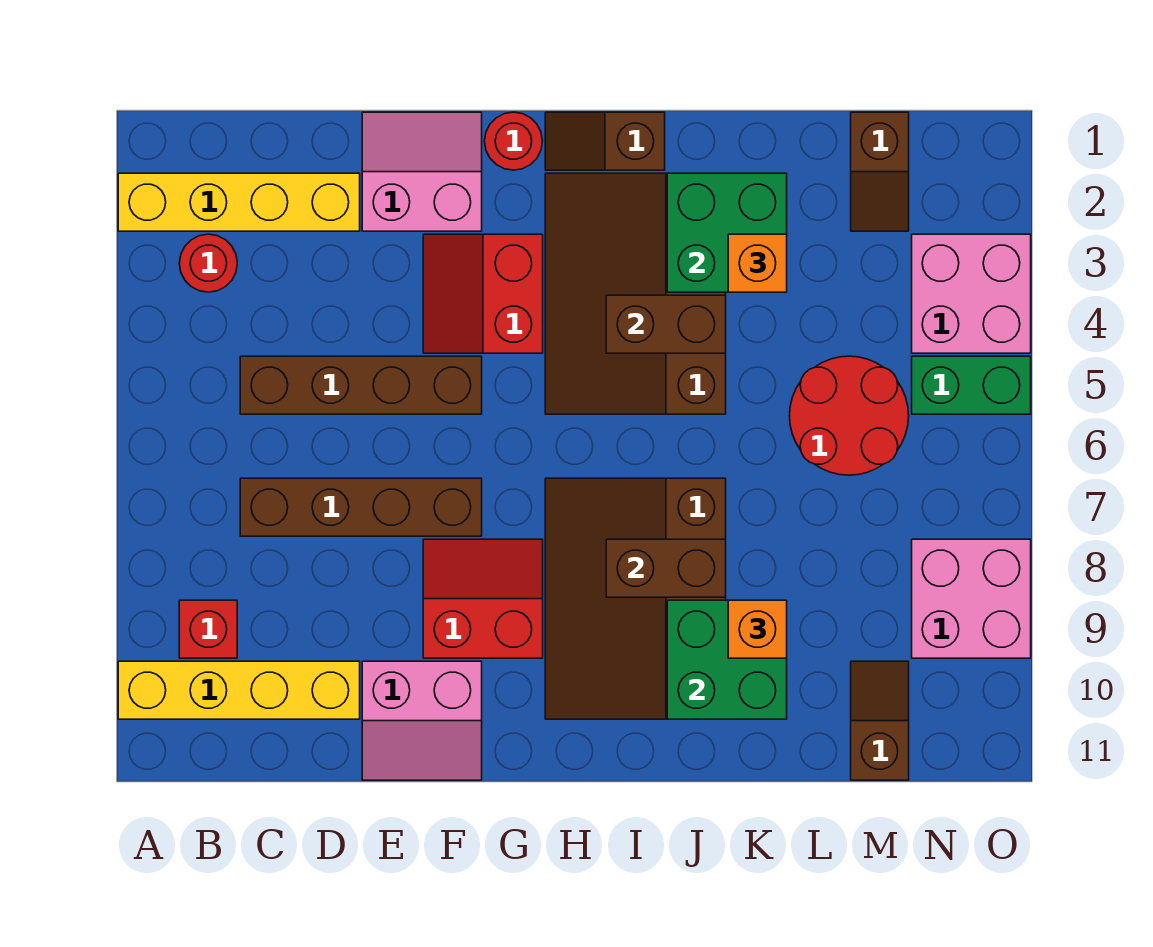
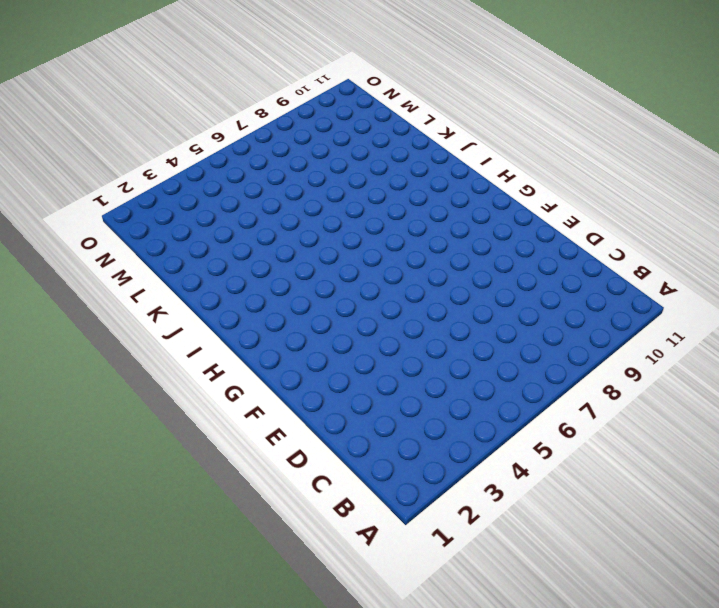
none -> yellow 1x4 brick [118,173,360,231]
none -> yellow 1x4 brick [118,661,360,719]
none -> red 1x1 round brick [179,234,237,292]

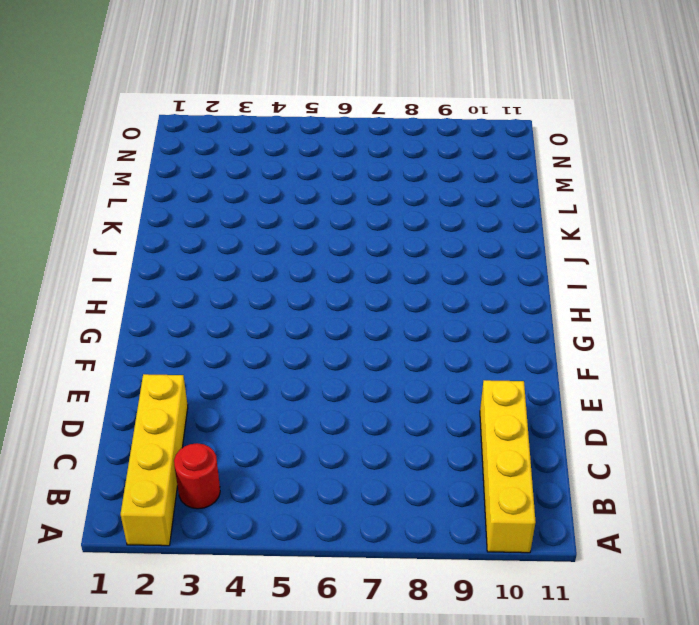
none -> red 1x1 brick [179,600,237,658]
none -> brown 1x4 brick [240,356,482,414]
none -> brown 1x4 brick [240,478,482,536]

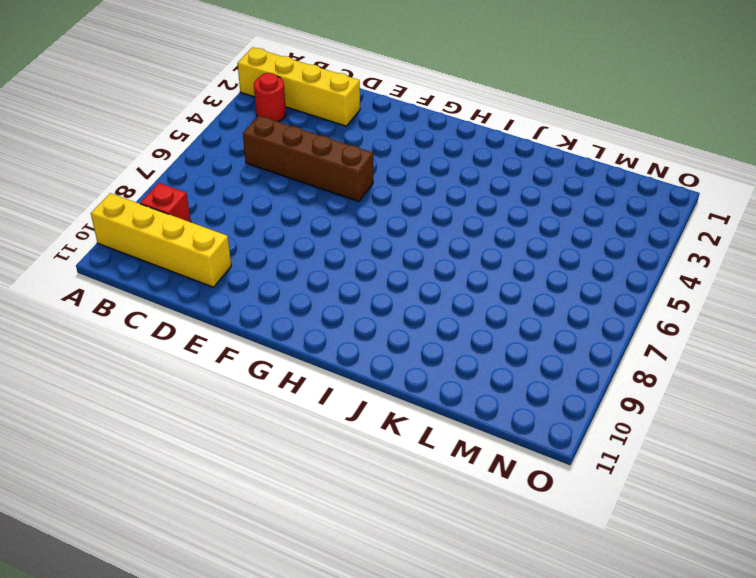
none -> brown 1x4 brick [240,478,482,536]
none -> pink 2x2 slope [362,112,482,231]
none -> pink 2x2 slope [362,661,482,780]

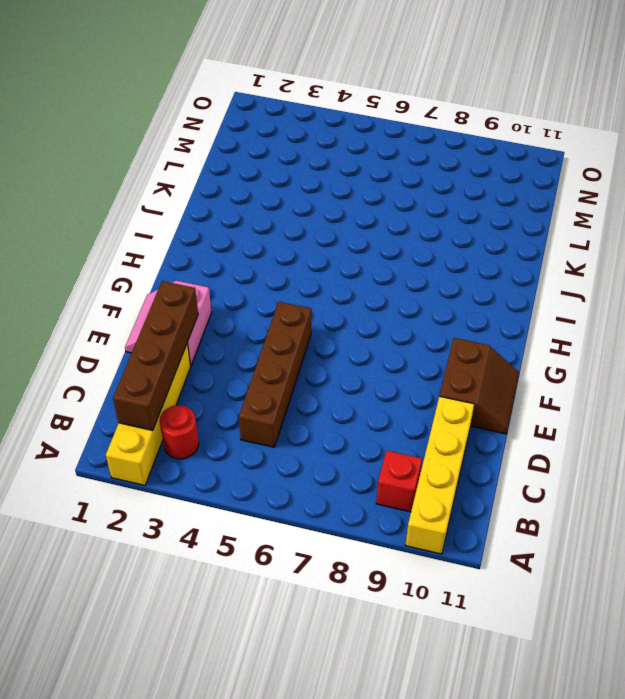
brown 1x4 brick [113,281,198,430] -> brown 1x4 brick moved to [240,478,482,536]
brown 2x2 slope [440,338,519,434] -> pink 2x2 slope [362,661,482,780]
none -> red 2x2 slope [423,234,543,353]
none -> red 2x2 slope [423,539,543,658]
none -> red 1x1 round brick [484,112,542,170]

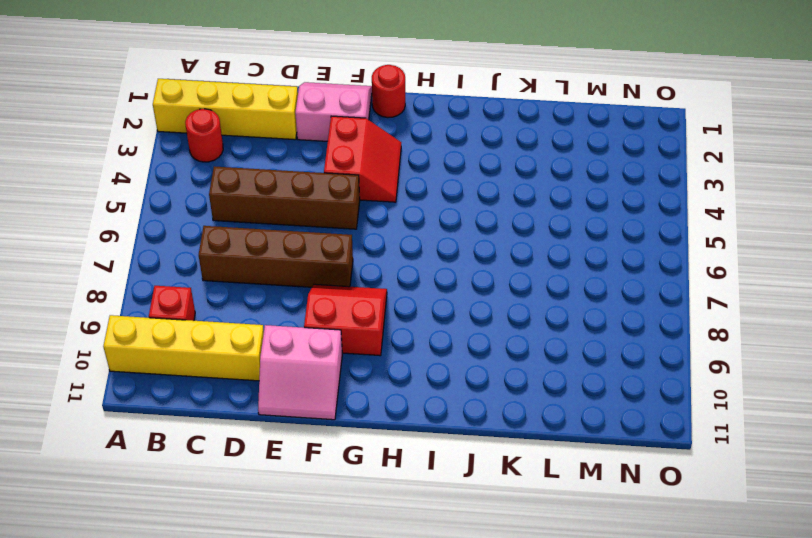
red 2x2 slope [324,116,401,202] -> red 2x2 slope turned to [423,234,543,353]
none -> brown 1x2 slope [545,112,665,170]
none -> brown 3x4 slope [545,173,726,414]
none -> brown 3x4 slope [545,478,726,719]

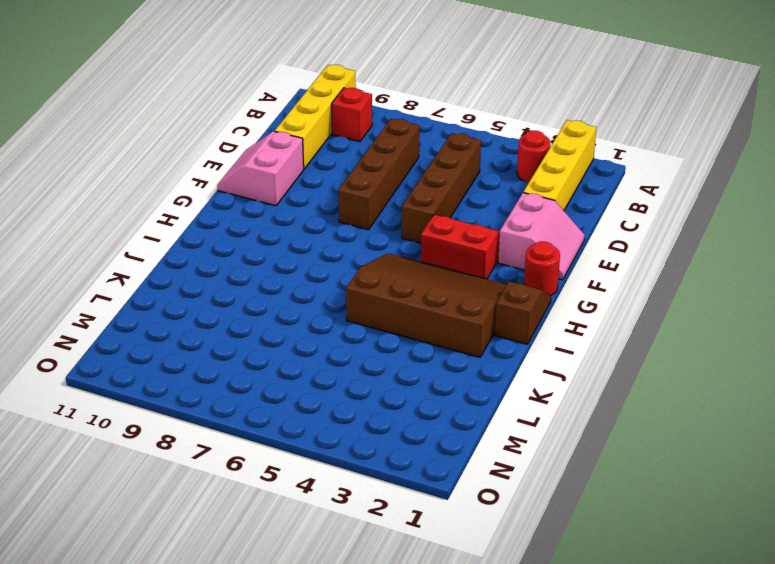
none -> red 2x2 slope [423,539,543,658]
none -> brown 3x4 slope [545,478,726,719]
none -> red 2x2 round brick [790,356,909,475]

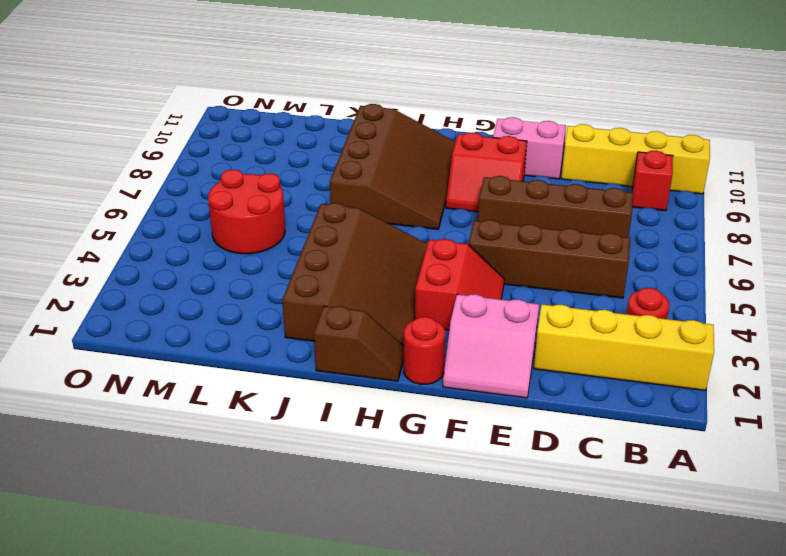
none -> brown 1x2 slope [851,112,909,231]
none -> brown 1x2 slope [851,661,909,780]
none -> pink 2x2 brick [912,234,1031,353]

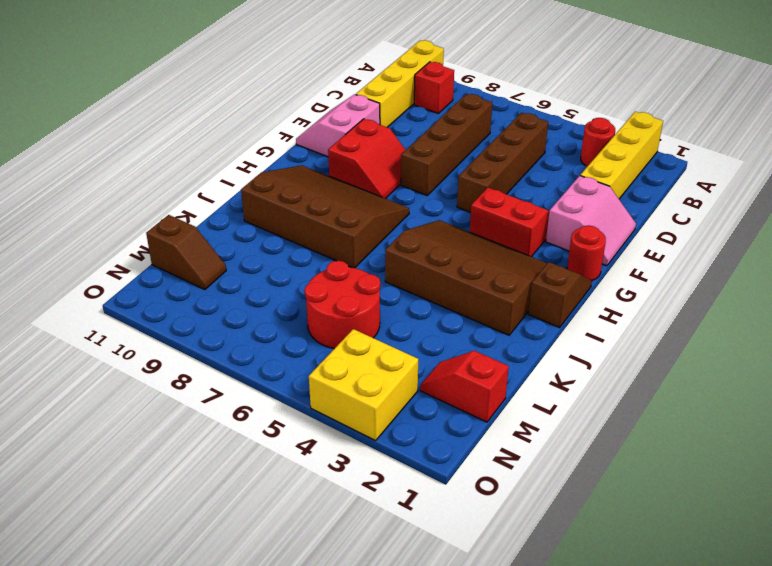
red 1x2 slope [420,351,509,422] -> brown 1x2 slope [851,112,909,231]
yellow 2x2 brick [309,329,418,441] -> pink 2x2 brick [912,234,1031,353]
none -> green 1x2 brick [912,356,1031,414]
none -> pink 2x2 brick [912,539,1031,658]
none -> brown 1x2 brick [606,295,726,353]

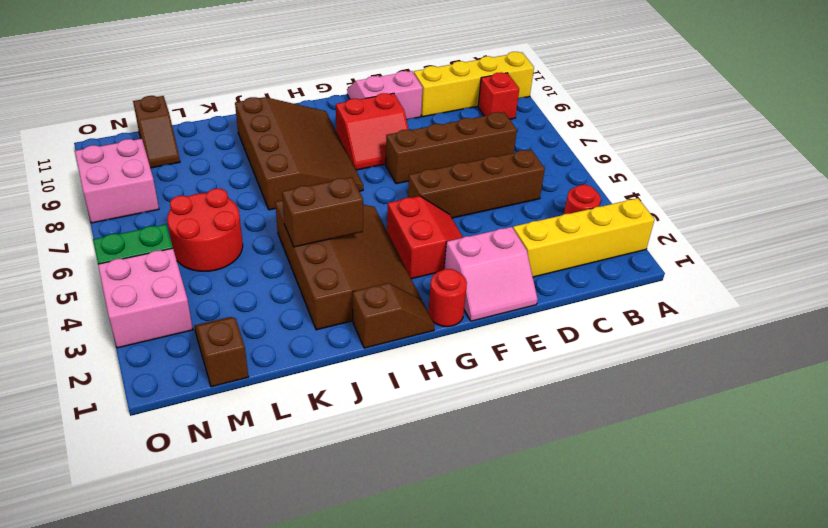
none -> brown 1x2 brick [606,539,726,597]
none -> green 2x2 brick [667,173,787,292]
none -> green 2x2 brick [667,600,787,719]

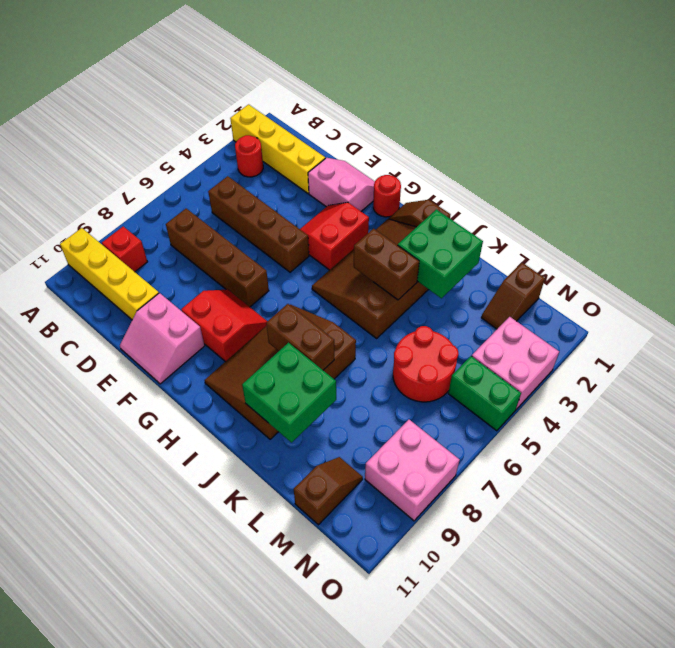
none -> orange 1x1 brick [728,234,787,292]
none -> orange 1x1 brick [728,600,787,658]

